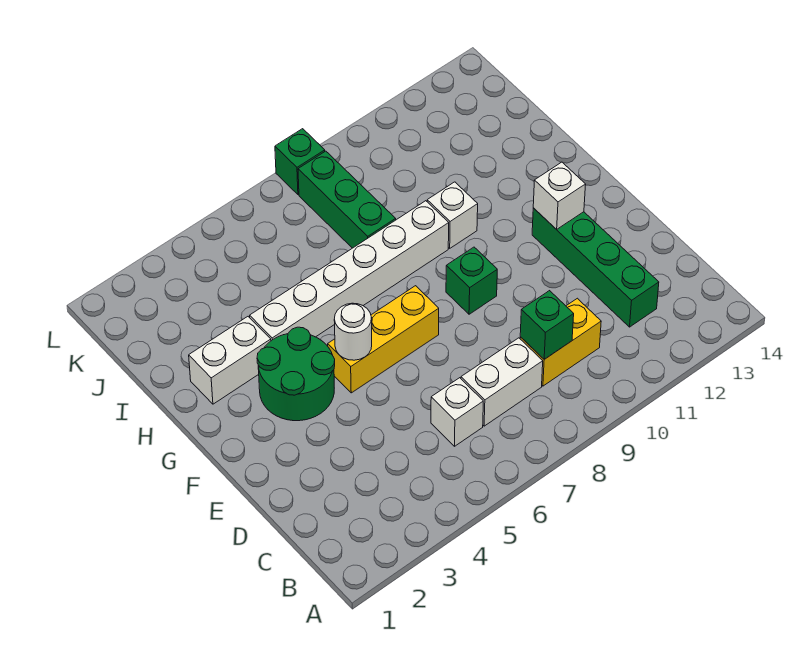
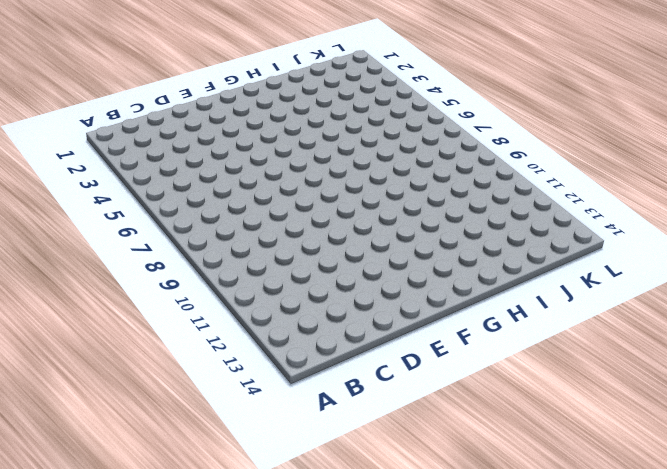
none -> white 1x1 brick [431,378,483,446]
none -> white 1x2 brick [461,338,543,426]
none -> yellow 1x2 brick [520,298,601,386]

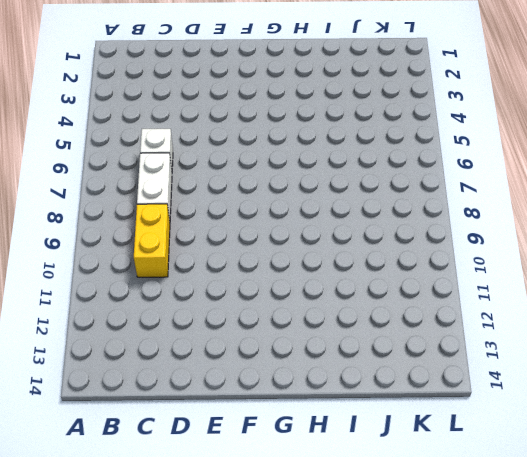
none -> green 1x4 brick [532,208,659,327]
none -> green 2x2 round brick [257,327,335,421]
none -> yellow 1x3 brick [328,286,439,393]

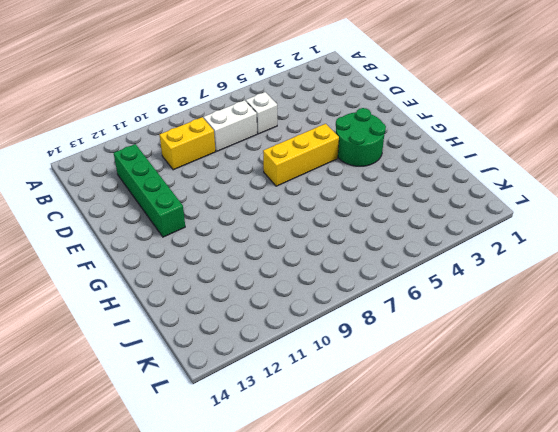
none -> green 1x1 brick [446,247,497,314]
none -> white 1x2 brick [189,317,271,404]
none -> white 1x6 brick [250,201,449,341]

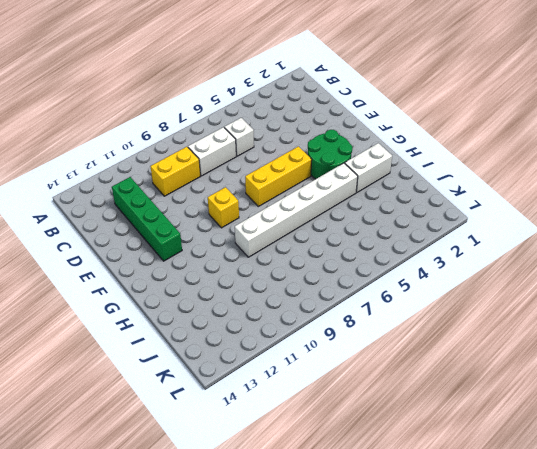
yellow 1x1 brick [208,187,239,228] -> green 1x1 brick [446,247,497,314]
none -> white 1x1 brick [427,182,478,248]
none -> green 1x3 brick [298,151,396,248]
none -> green 1x1 brick [275,129,325,195]

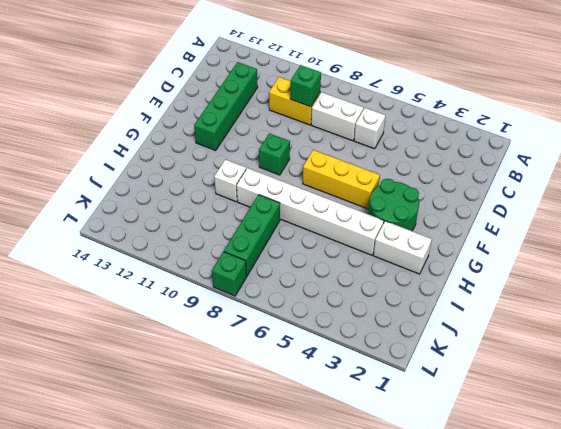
none -> white 1x1 round brick [334,303,372,360]
none -> white 1x1 brick [533,162,586,229]

